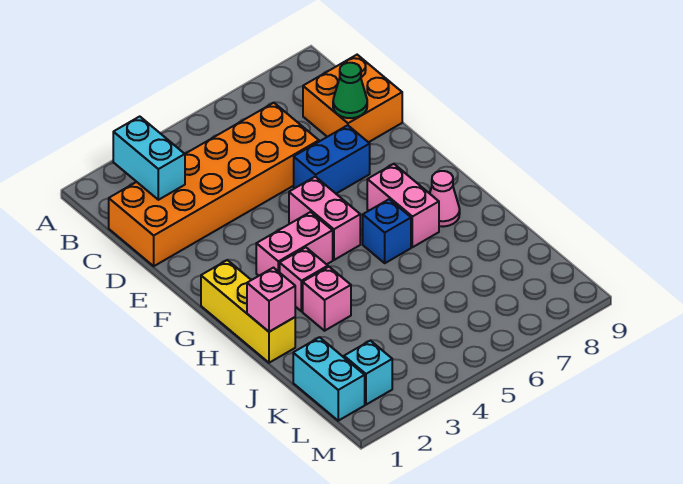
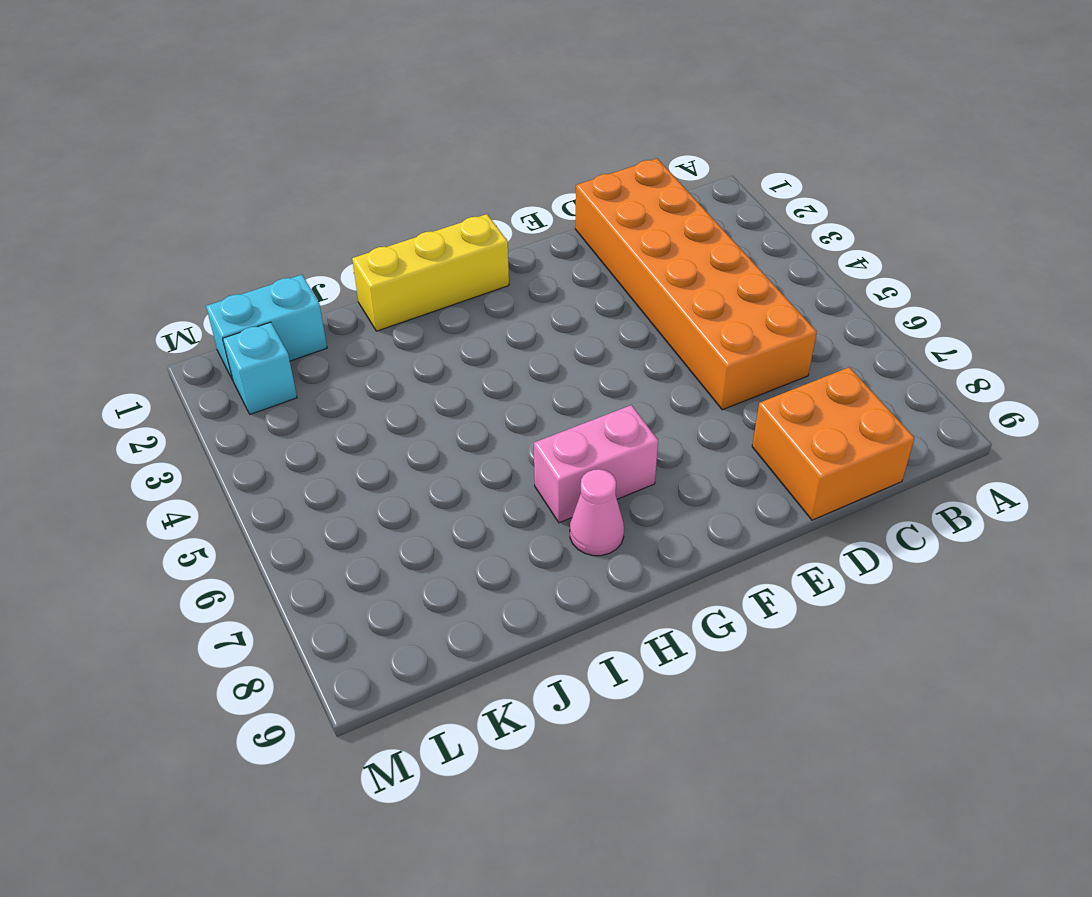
none -> blue 1x2 brick [294,125,370,194]
none -> pink 1x2 brick [289,177,360,260]
none -> pink 1x2 brick [256,212,333,276]

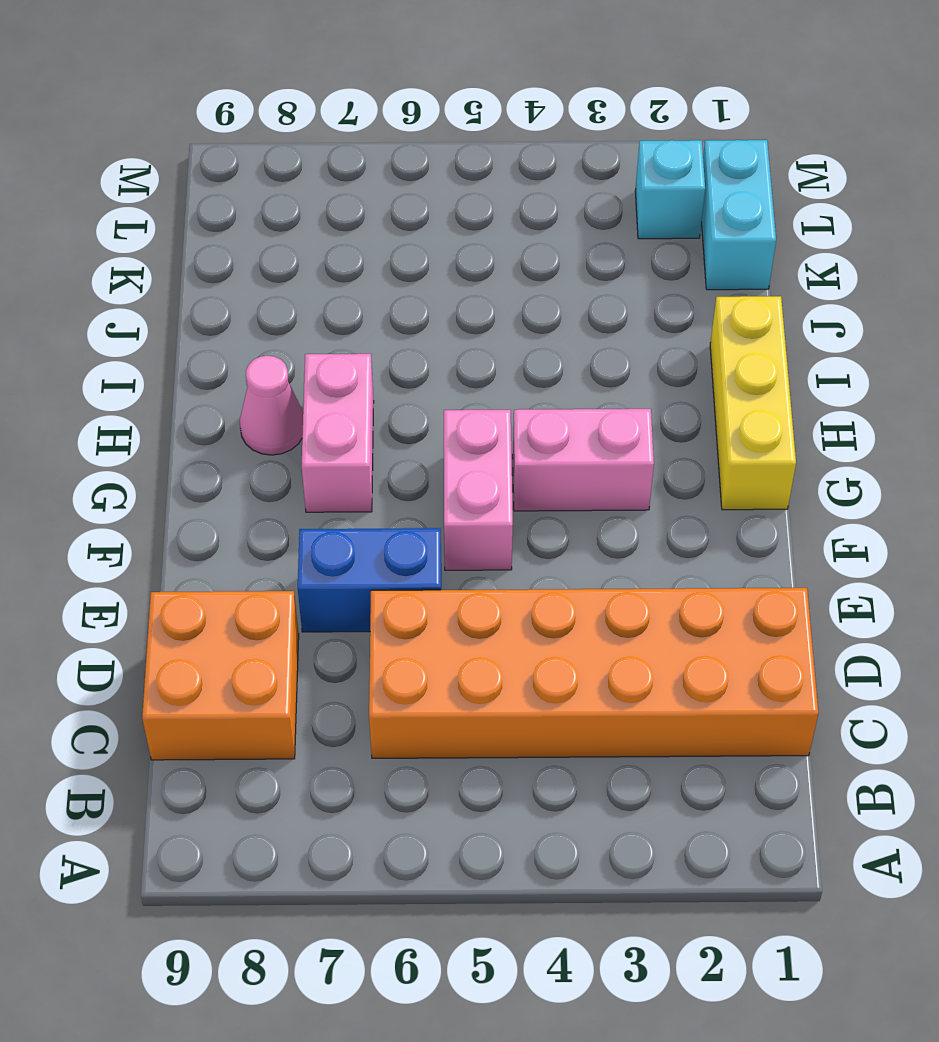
none -> pink 1x1 brick [280,247,328,311]
none -> blue 1x1 brick [363,199,411,263]
none -> pink 1x1 brick [303,267,351,331]

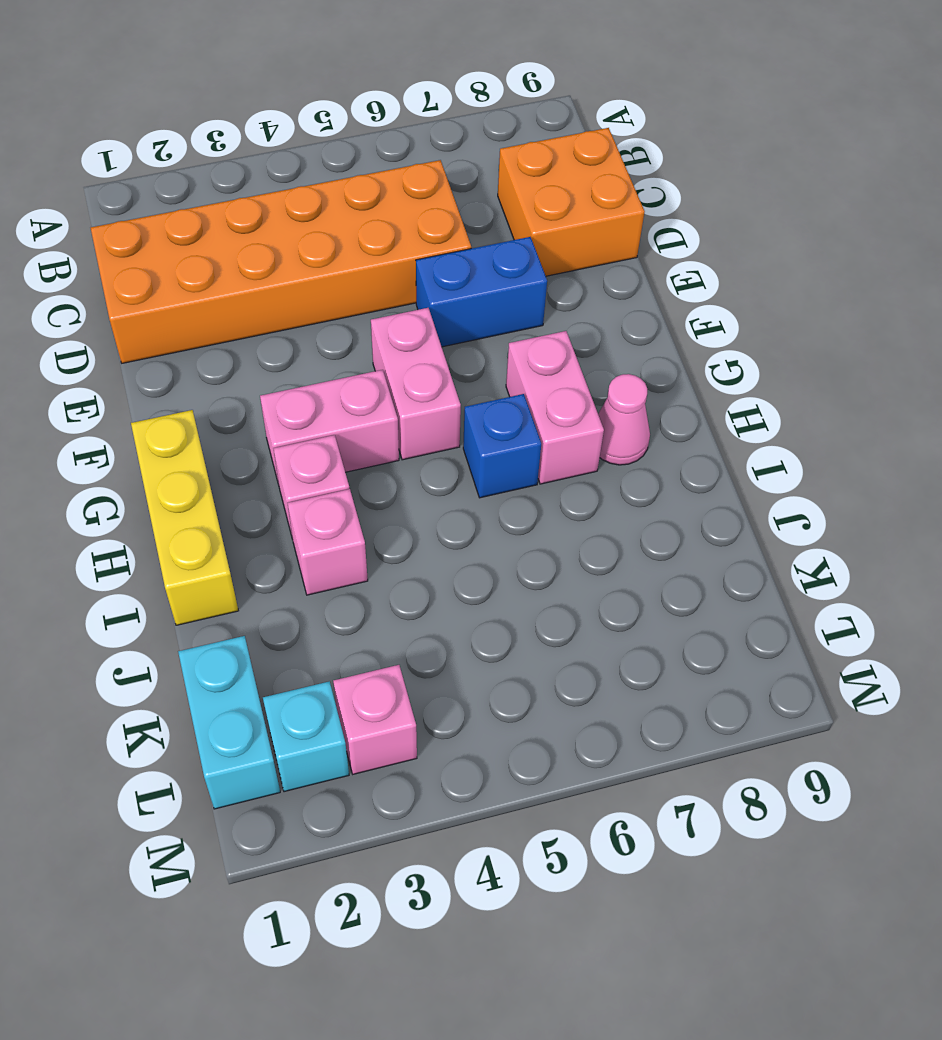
pink 1x1 brick [333,665,417,774] -> pink 1x1 brick moved to [247,268,295,332]
none -> cyan 1x2 brick [113,116,185,200]
none -> green 1x1 cone [333,63,367,118]

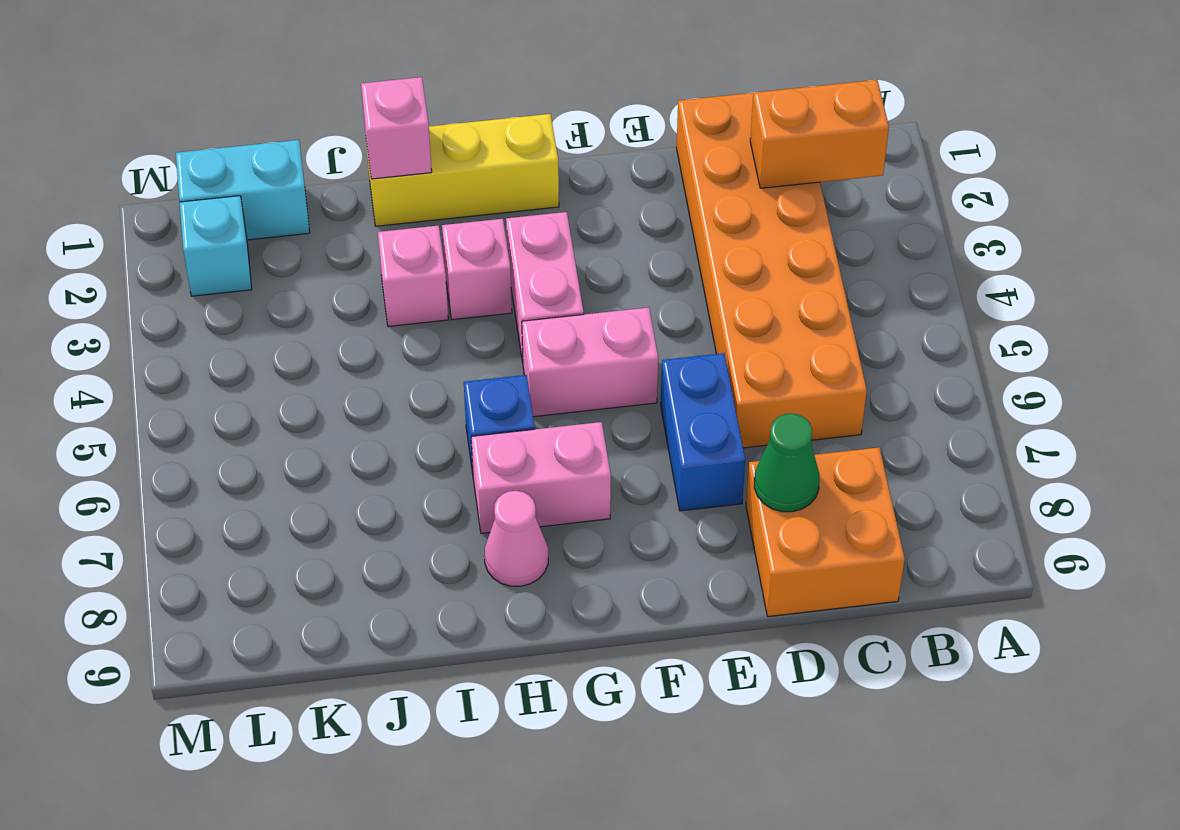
orange 1x2 brick [750,80,889,188] -> cyan 1x2 brick [113,116,185,200]

